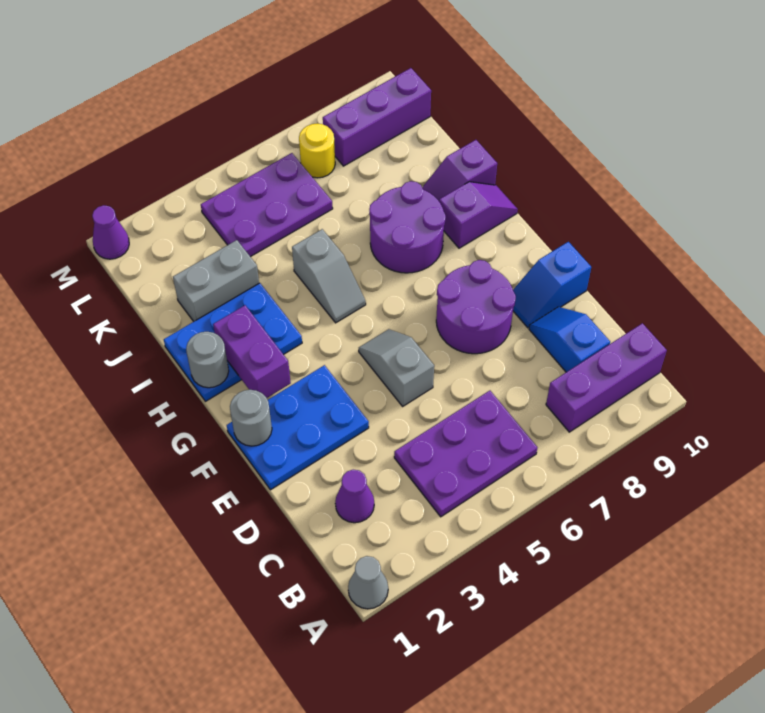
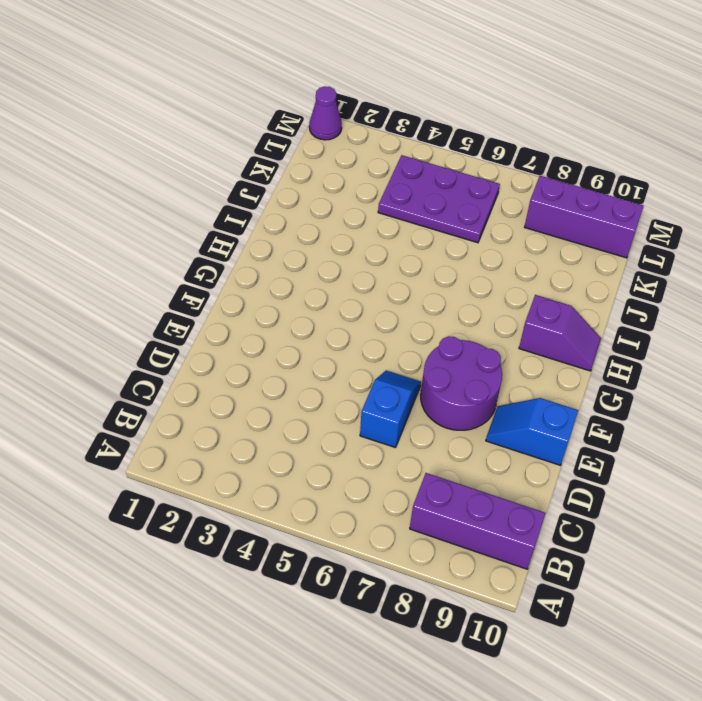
blue 1x2 slope [360,370,421,448] -> blue 1x2 slope moved to [529,307,610,372]
none -> grey 1x1 cone [348,556,388,609]
none -> purple 2x3 plate [394,391,537,517]
none -> purple 1x1 cone [335,470,374,523]

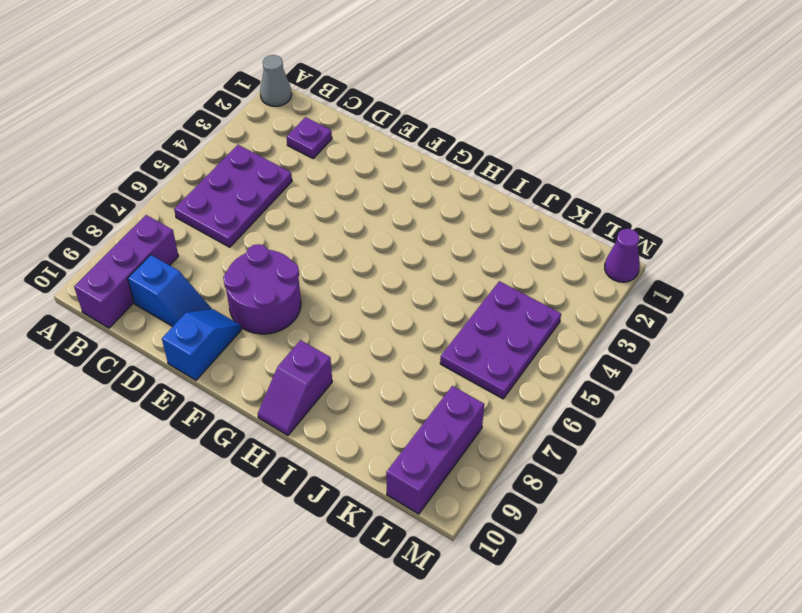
purple 1x1 plate [287,117,332,158] -> purple 1x1 cone [335,470,374,523]
none -> blue 2x3 plate [227,365,369,490]
none -> grey 1x2 slope [359,329,434,406]
none -> blue 2x3 plate [164,283,302,401]

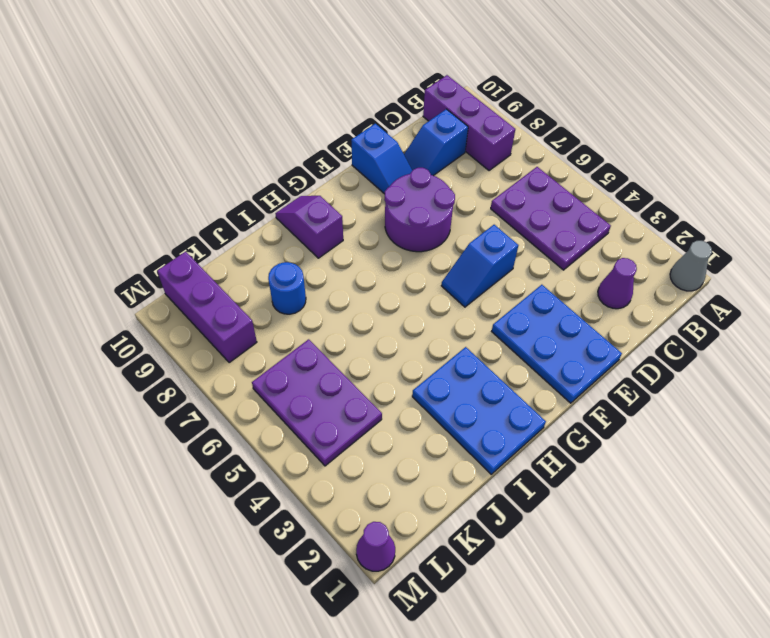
blue 1x2 slope [441,225,518,307] -> grey 1x2 slope [359,329,434,406]
blue 1x1 round brick [268,262,306,314] -> none
none -> grey 1x2 slope [292,229,366,323]
none -> purple 2x2 round brick [369,181,446,273]
none -> purple 1x2 slope [422,140,497,201]

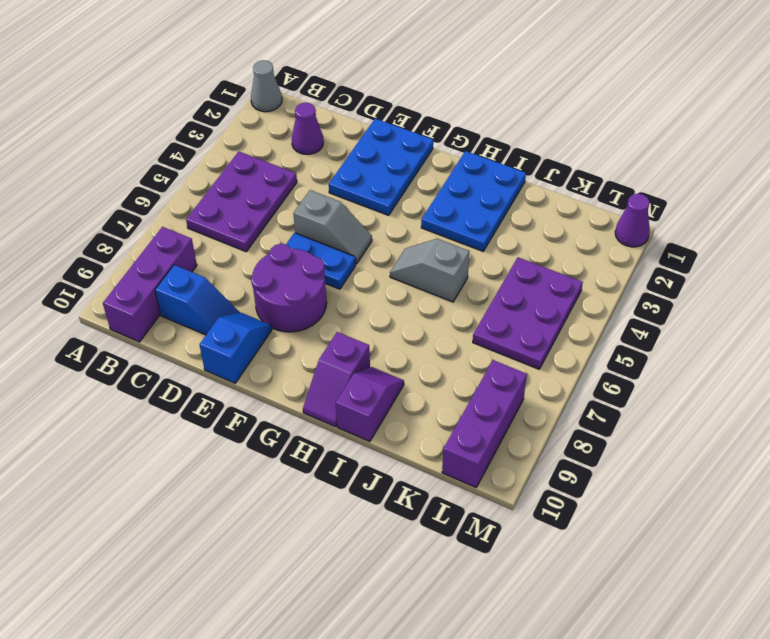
blue 1x2 plate [286,233,356,289] -> none
none -> purple 2x2 round brick [369,181,446,273]
none -> grey 1x2 brick [173,240,259,321]
none -> yellow 1x1 round brick [299,124,335,178]

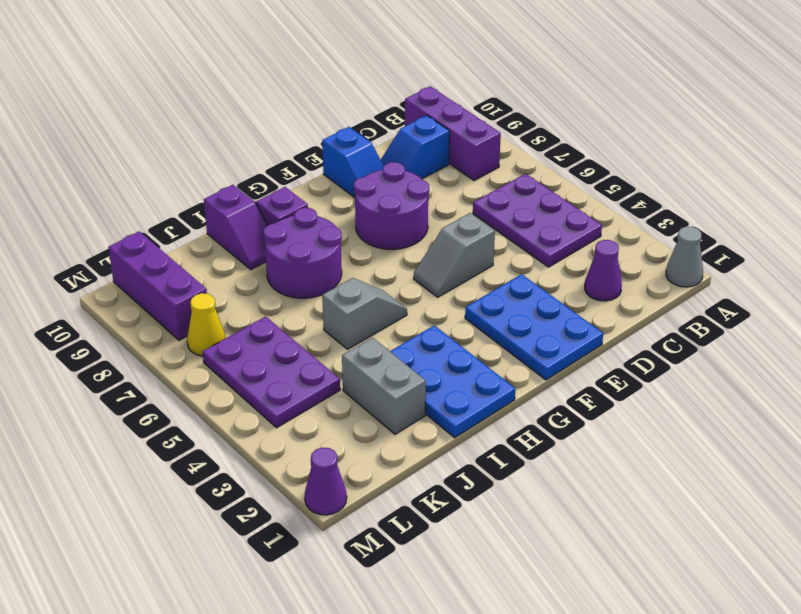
yellow 1x1 cone [187,293,226,356] -> yellow 1x1 round brick [299,124,335,178]
none -> grey 1x1 round brick [230,390,272,446]
none -> purple 1x2 brick [213,305,291,398]
none -> grey 1x1 round brick [186,332,229,388]

